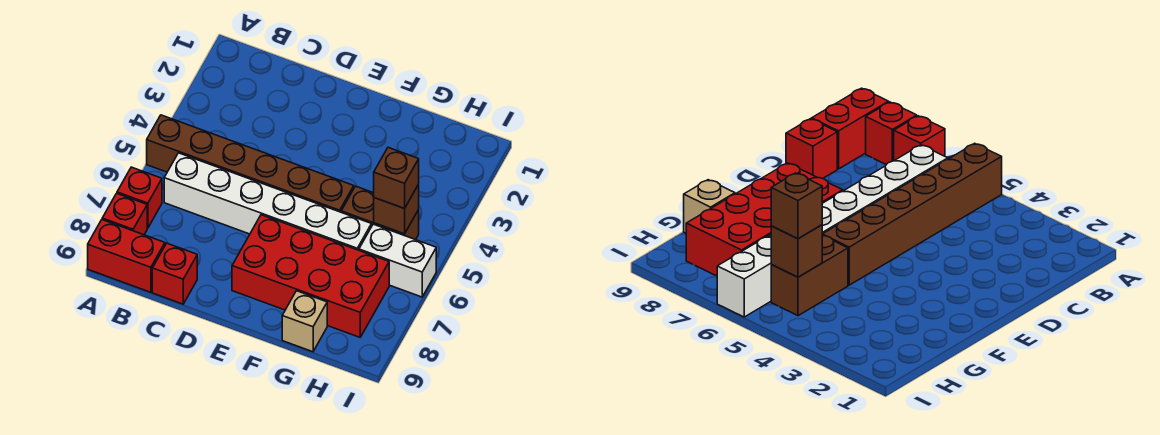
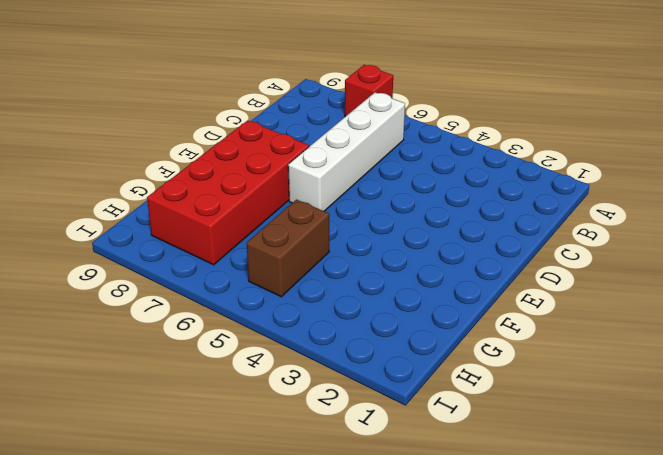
white 1x4 brick [288,92,405,211] -> white 1x6 brick [164,153,371,250]
none -> brown 1x6 brick [147,115,354,212]
none -> red 1x1 brick [102,193,147,235]
none -> red 1x2 brick [88,220,165,292]

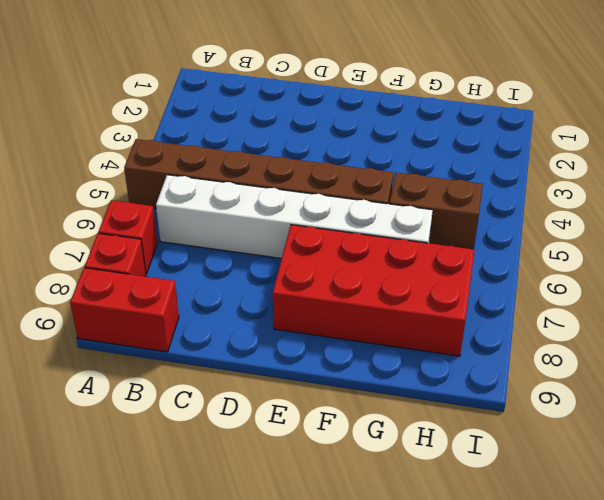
none -> red 1x1 brick [152,243,197,304]
none -> tan 1x1 brick [282,291,327,352]
none -> white 1x2 brick [359,224,436,297]

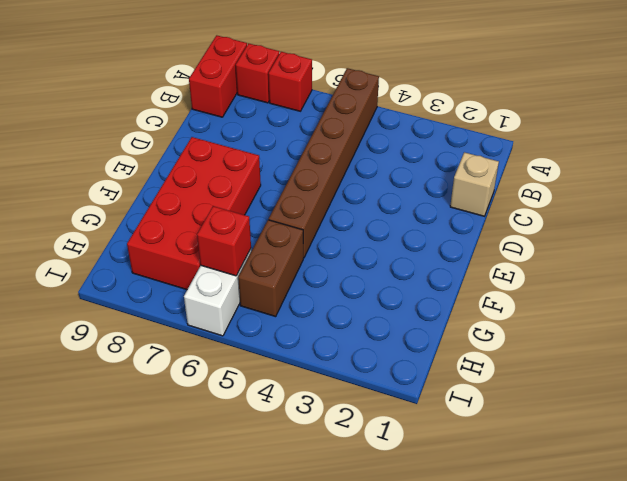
tan 1x1 brick [450,152,499,216] -> tan 1x1 brick moved to [282,291,327,352]
red 1x1 brick [197,206,251,276] -> red 1x1 brick moved to [152,243,197,304]
none -> white 1x6 brick [164,153,371,250]
none -> brown 1x1 brick [374,185,419,234]
none -> brown 1x1 brick [374,148,419,209]

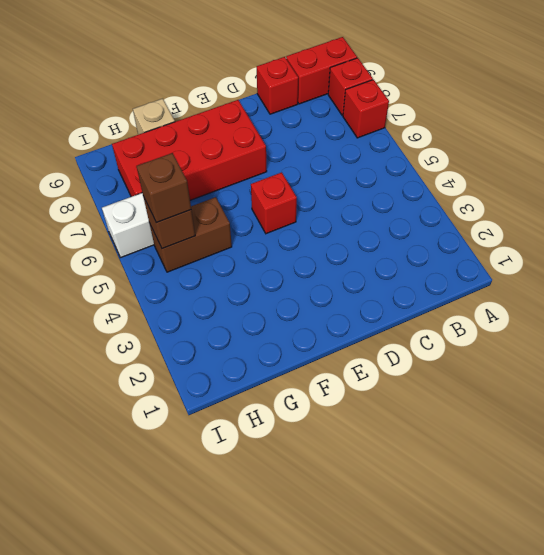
red 1x1 brick [251,172,297,234] -> brown 1x6 brick [147,115,354,212]
none -> white 1x6 brick [164,153,371,250]

